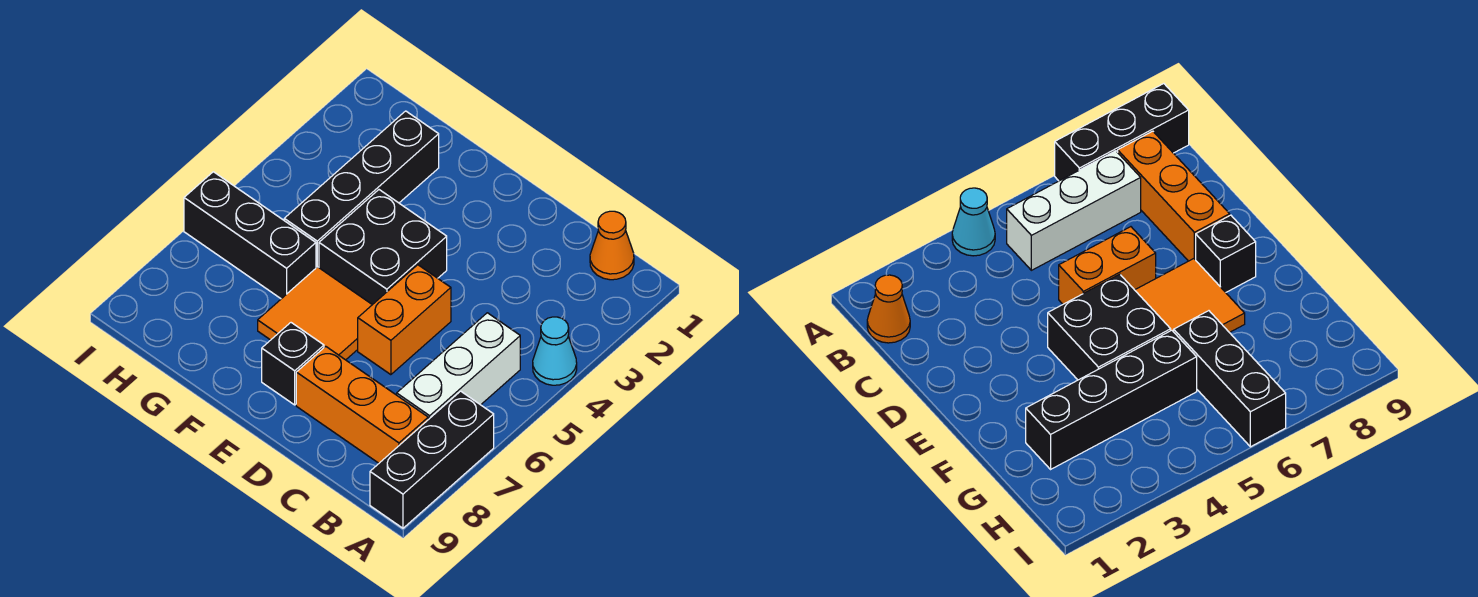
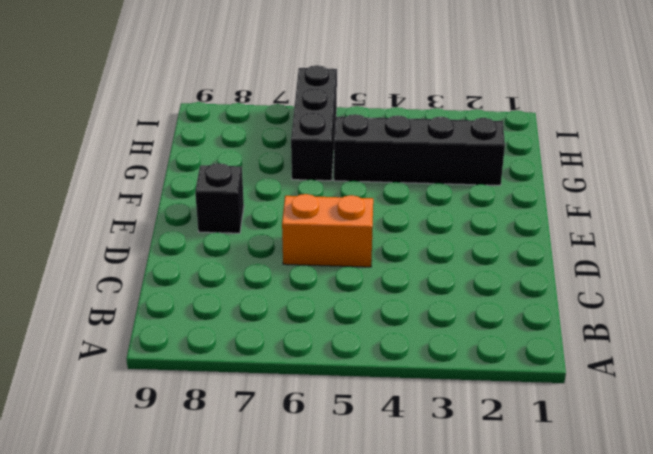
none -> cyan 1x1 cone [533,317,577,385]
none -> black 1x3 brick [370,391,494,528]

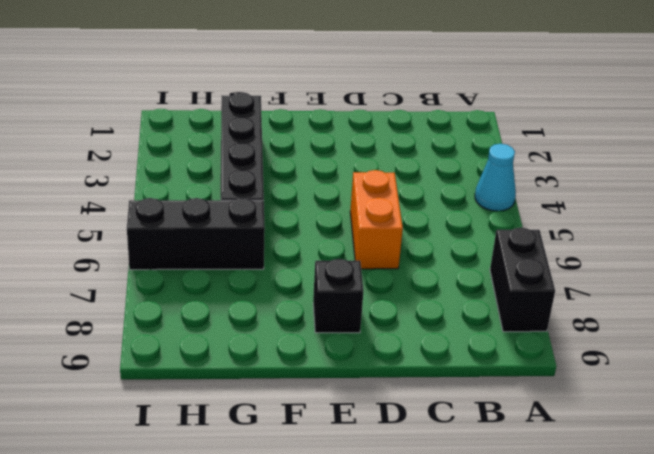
black 1x2 brick [490,227,555,332] -> black 1x3 brick [370,391,494,528]
none -> orange 1x1 cone [590,211,634,280]
none -> white 1x3 brick [397,313,520,420]

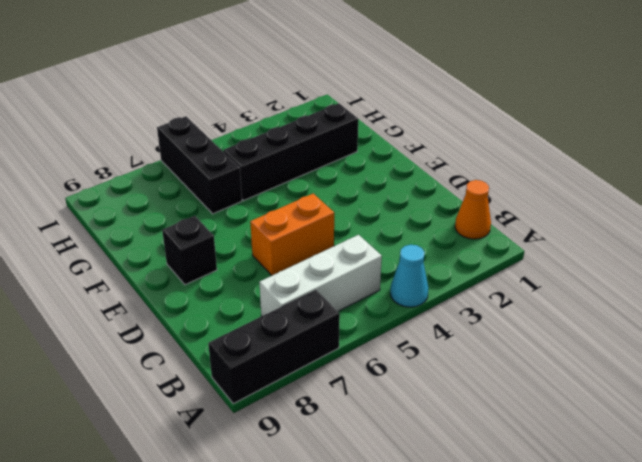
none -> orange 1x3 brick [296,346,428,463]
none -> black 2x2 brick [319,190,447,305]

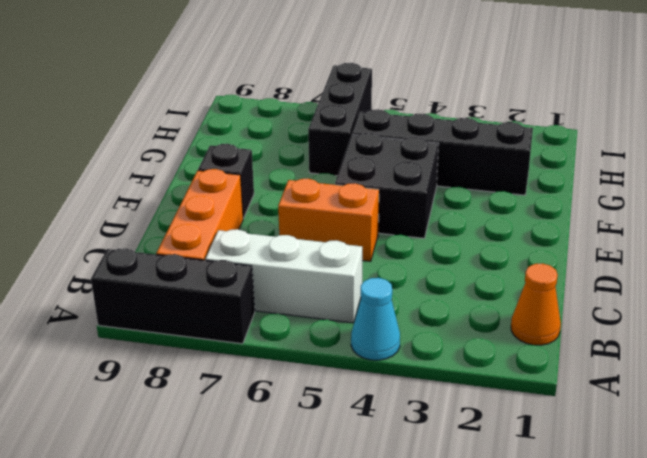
none -> orange 2x2 tile [258,267,372,360]

